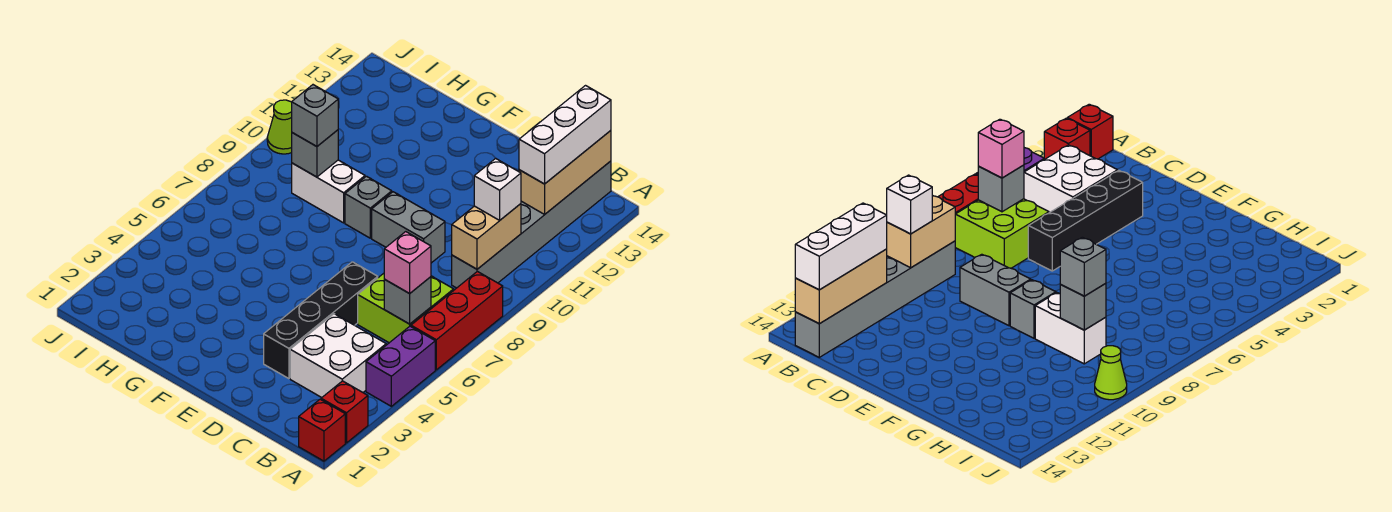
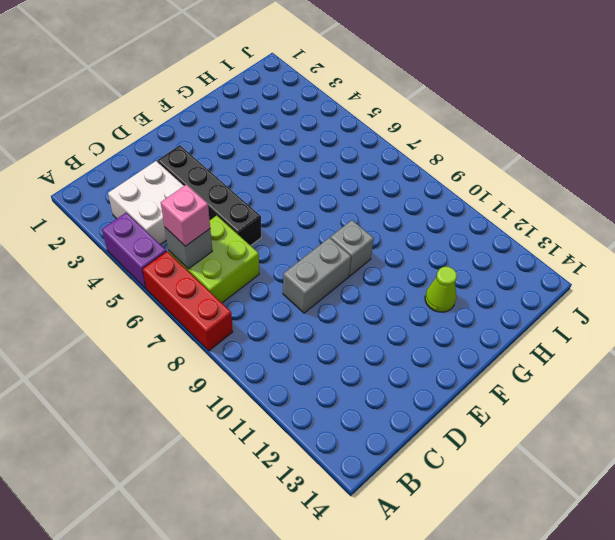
lime 1x1 cone [425,267,457,312] -> lime 1x1 cone moved to [267,100,292,154]
none -> red 1x1 brick [299,399,345,461]
none -> red 1x1 brick [321,381,368,443]
none -> grey 1x6 brick [452,161,611,288]

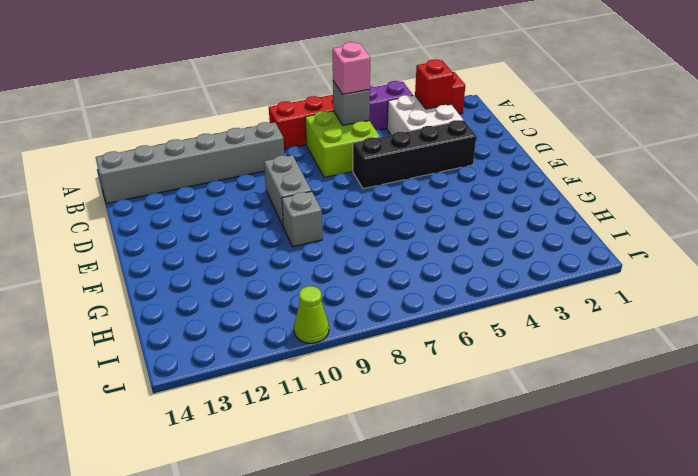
red 1x1 brick [415,60,454,109] -> red 1x1 brick moved to [299,399,345,461]
none -> white 1x2 brick [292,160,365,223]
none -> tan 1x2 brick [452,204,521,269]
none -> tan 1x3 brick [519,131,611,214]

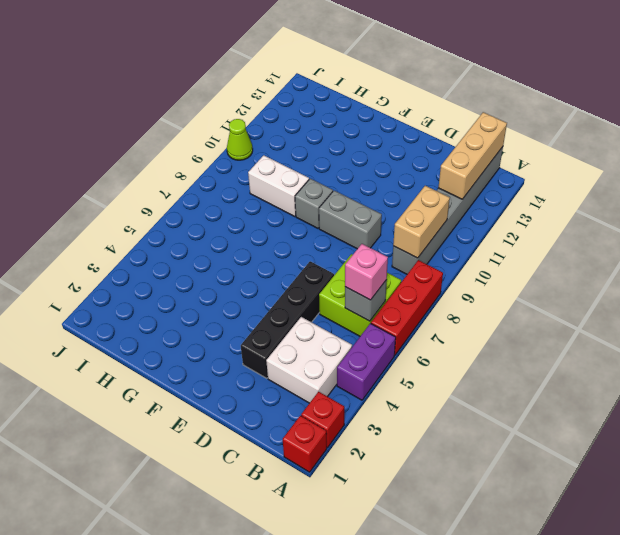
none -> grey 1x1 brick [292,130,338,177]
none -> white 1x1 brick [474,158,521,220]
none -> white 1x3 brick [519,86,611,184]

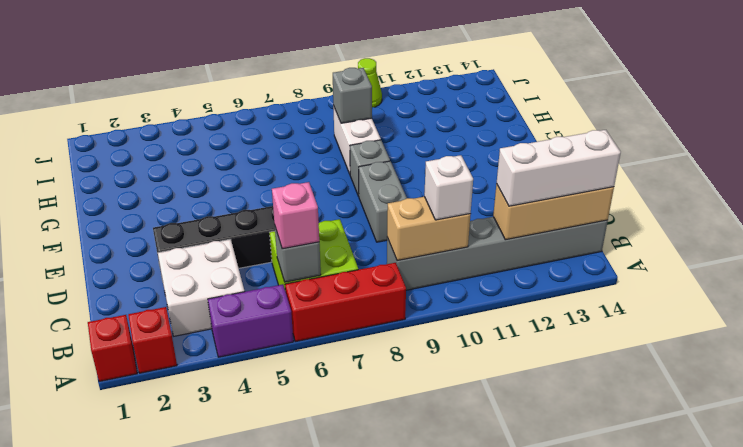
none -> grey 1x1 brick [292,85,338,146]

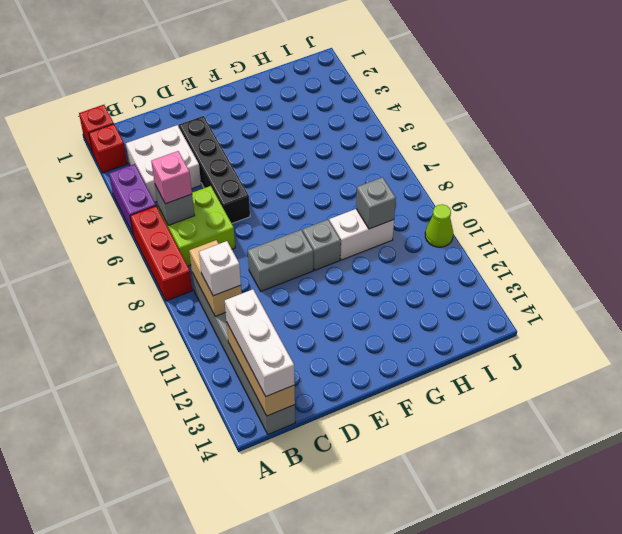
none -> grey 1x1 brick [292,85,338,146]

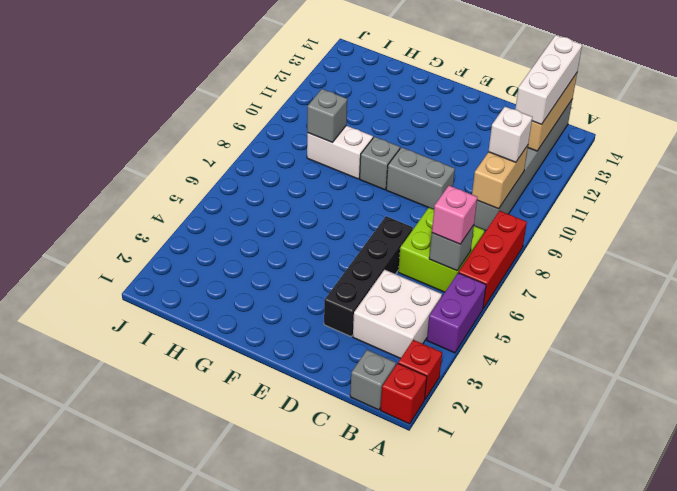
grey 1x1 brick [350,350,396,410] -> grey 1x1 brick moved to [292,85,338,146]
none -> lime 1x1 cone [267,100,292,154]

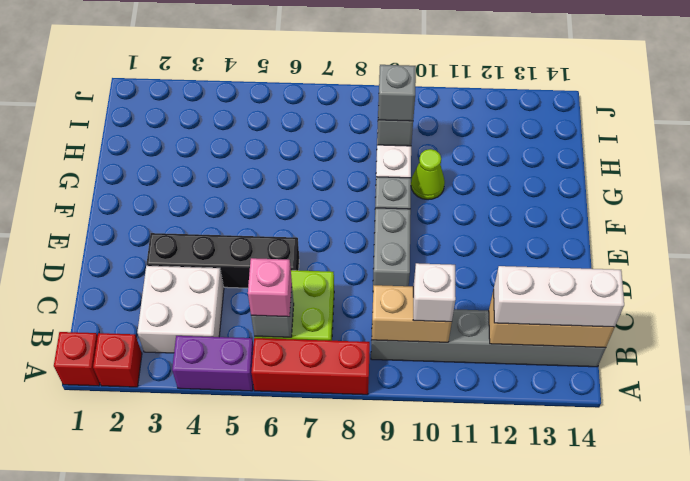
lime 1x1 cone [411,149,445,200] -> lime 1x1 cone moved to [267,100,292,154]

